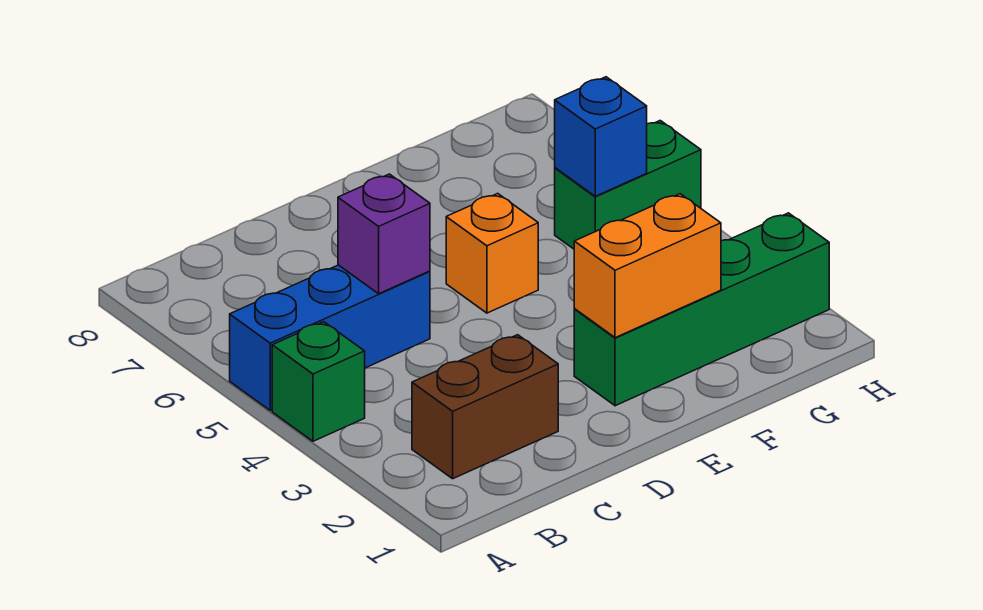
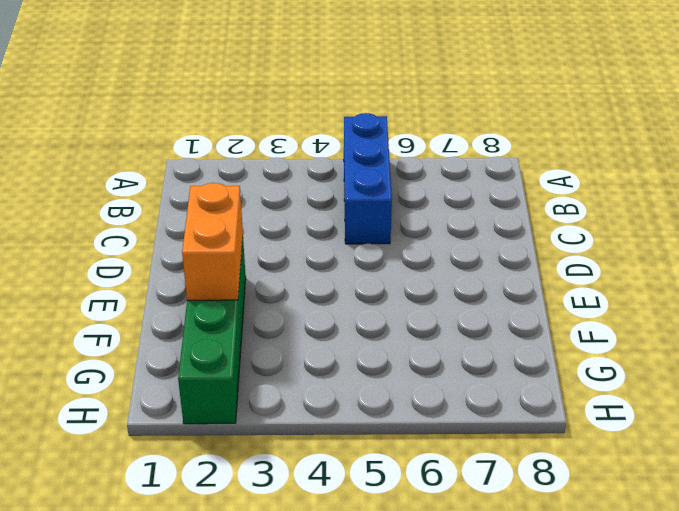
none -> green 1x1 brick [272,322,365,441]
none -> brown 1x2 brick [412,335,558,479]

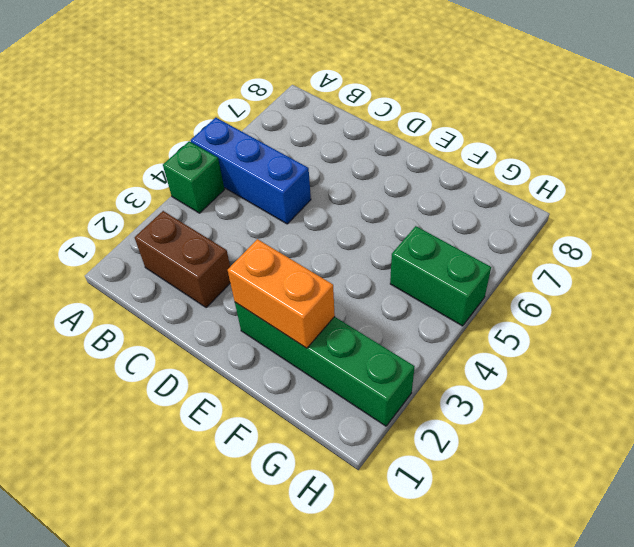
none -> orange 1x1 brick [446,194,538,313]
none -> purple 1x1 brick [338,174,430,294]

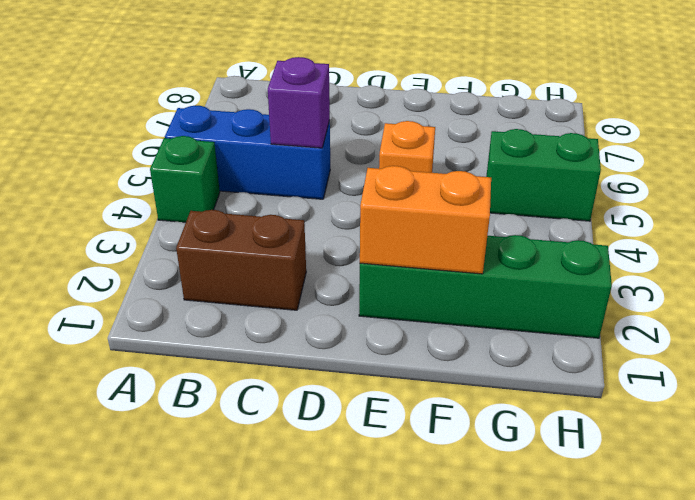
none -> blue 1x1 brick [555,77,647,196]

